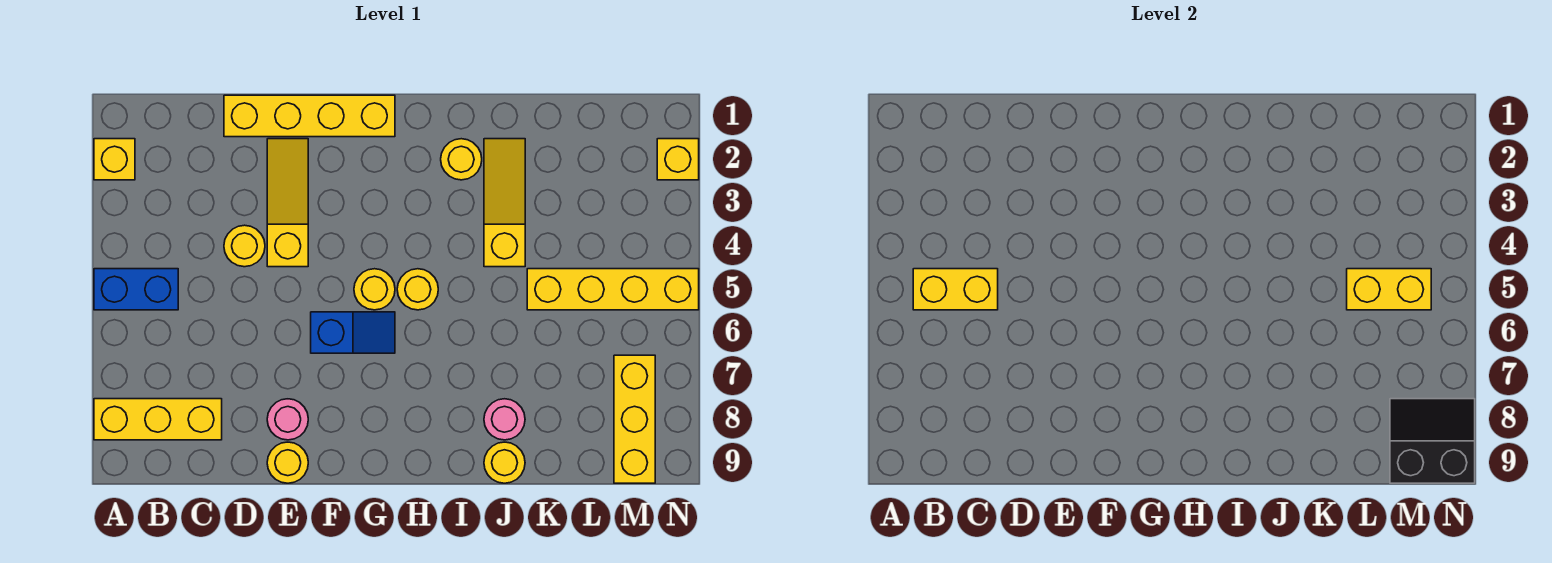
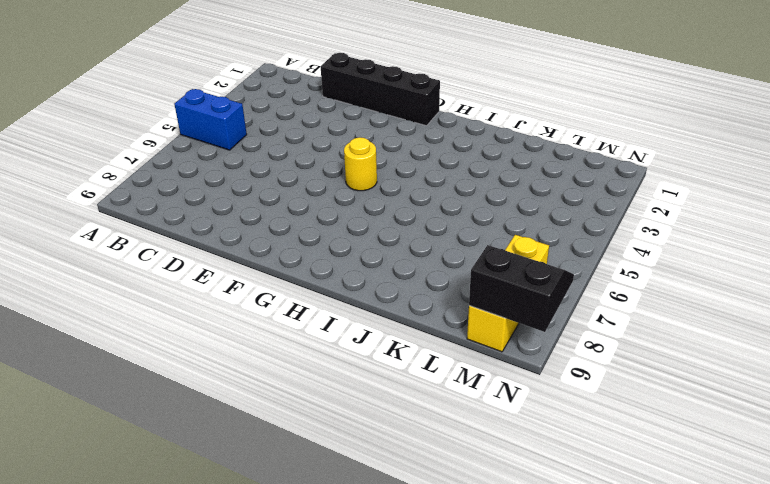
black 1x4 brick [321,53,440,126] -> yellow 1x4 brick [224,95,395,137]
none -> yellow 1x1 brick [94,139,135,180]
none -> yellow 1x3 brick [94,399,222,440]
none -> yellow 1x1 round brick [224,225,265,267]

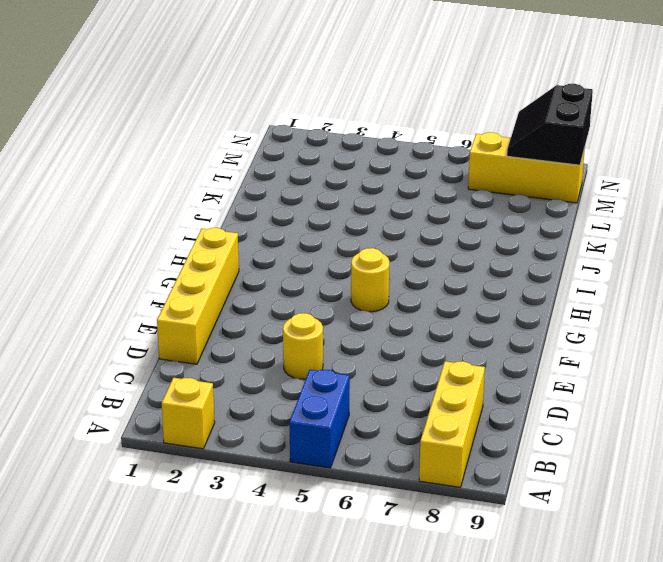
none -> yellow 1x3 slope [267,139,308,267]
none -> pink 1x1 round brick [267,399,308,440]
none -> yellow 1x1 round brick [267,442,308,483]

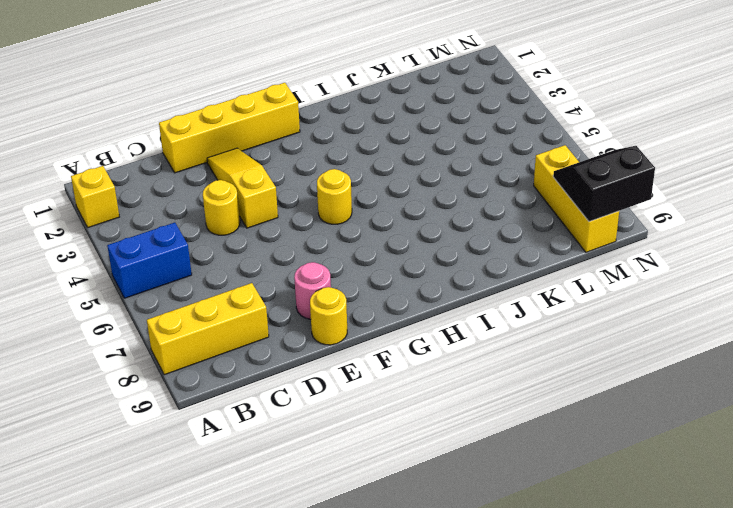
none -> blue 1x2 slope [311,312,395,353]
none -> yellow 1x1 round brick [397,269,438,310]
none -> yellow 1x1 round brick [441,139,482,180]

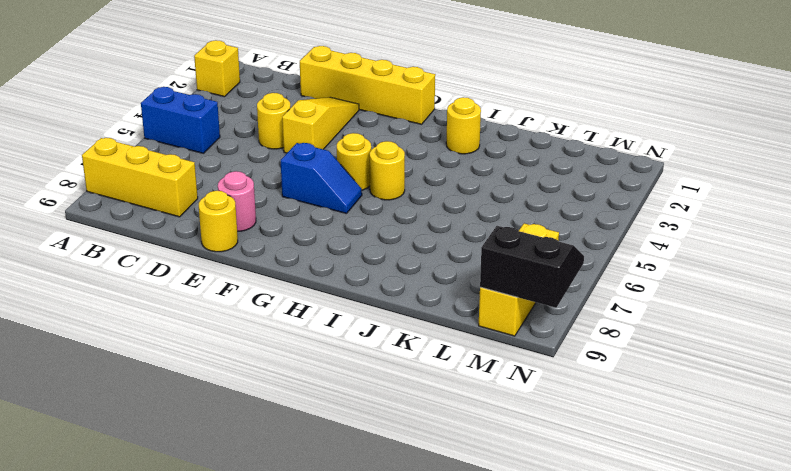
none -> yellow 1x3 slope [484,139,525,267]
none -> pink 1x1 round brick [484,399,525,440]
none -> yellow 1x1 round brick [484,442,525,483]

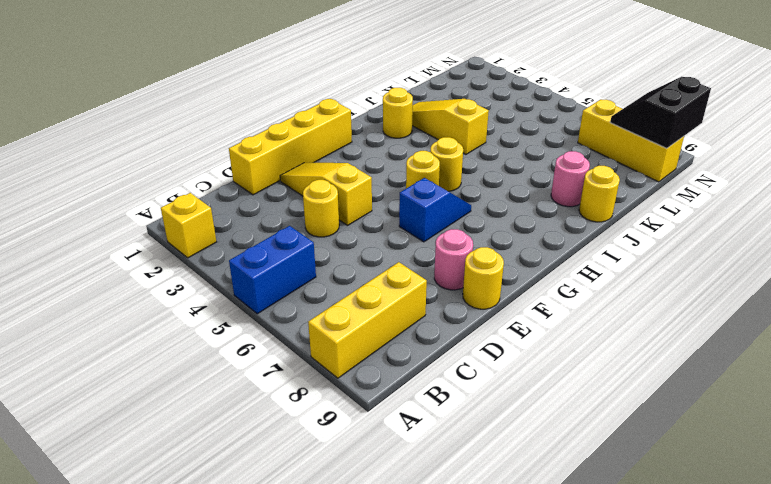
none -> yellow 1x4 brick [527,269,699,310]
none -> yellow 1x1 brick [657,139,699,180]
none -> yellow 1x2 brick [913,269,998,310]

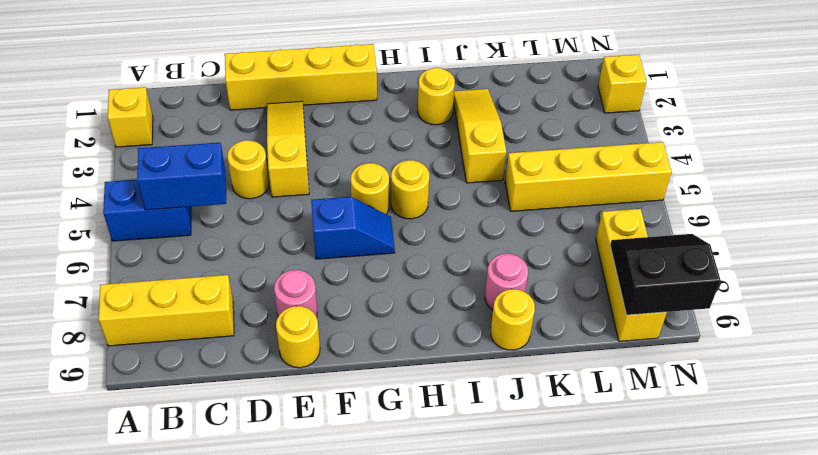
blue 1x2 brick [137,143,226,210] -> yellow 1x2 brick [913,269,998,310]
none -> yellow 1x2 brick [1347,269,1431,310]

